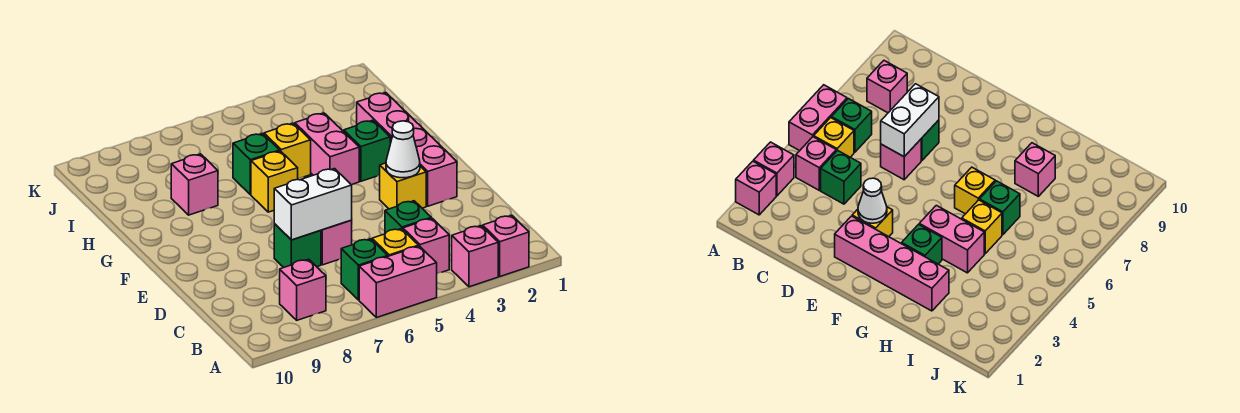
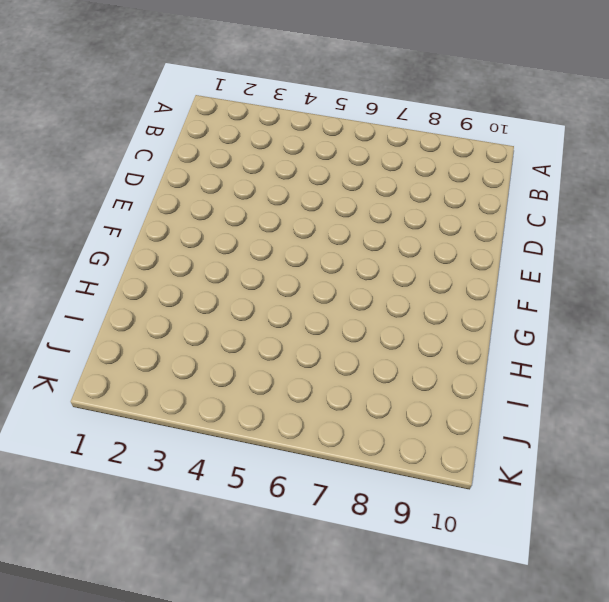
none -> pink 1x1 brick [483,215,529,276]
none -> pink 1x1 brick [452,226,498,287]
none -> pink 1x2 brick [359,246,437,318]

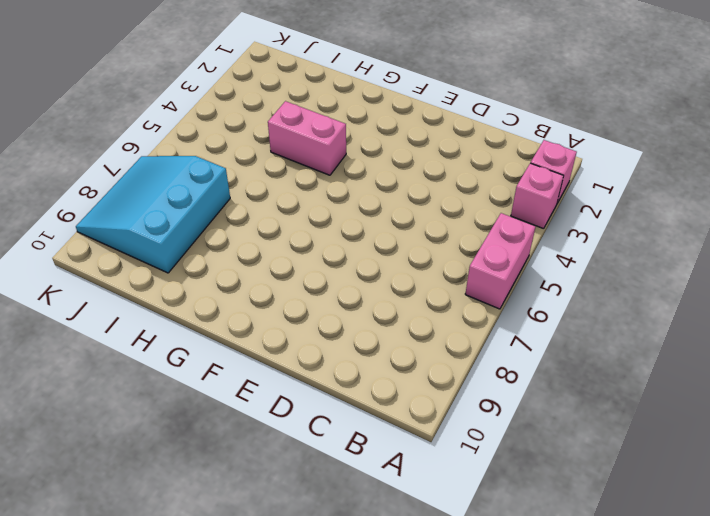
cyan 3x3 slope [76,156,230,273] -> none
none -> pink 1x1 brick [403,218,449,274]
none -> yellow 1x1 brick [372,229,419,256]
none -> green 1x1 brick [341,239,388,300]

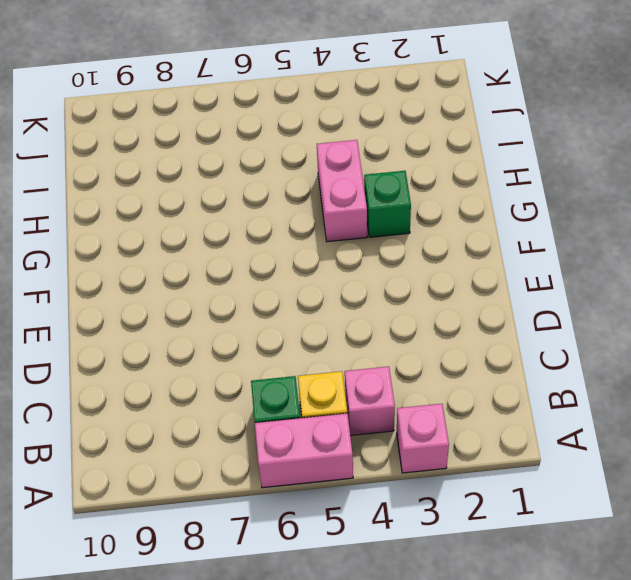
none -> pink 1x1 brick [483,215,529,276]
none -> pink 1x1 brick [280,259,326,320]
none -> green 1x1 brick [385,201,431,234]

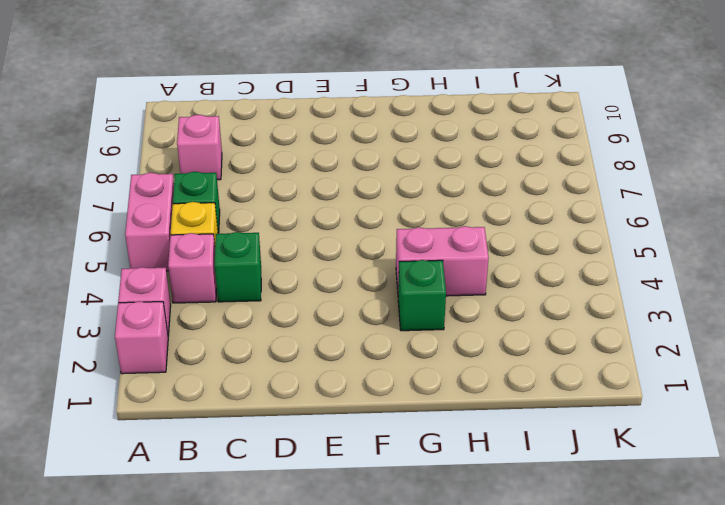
none -> pink 1x1 brick [321,220,352,265]
none -> green 1x1 brick [274,224,321,267]
none -> pink 1x4 brick [357,92,457,206]

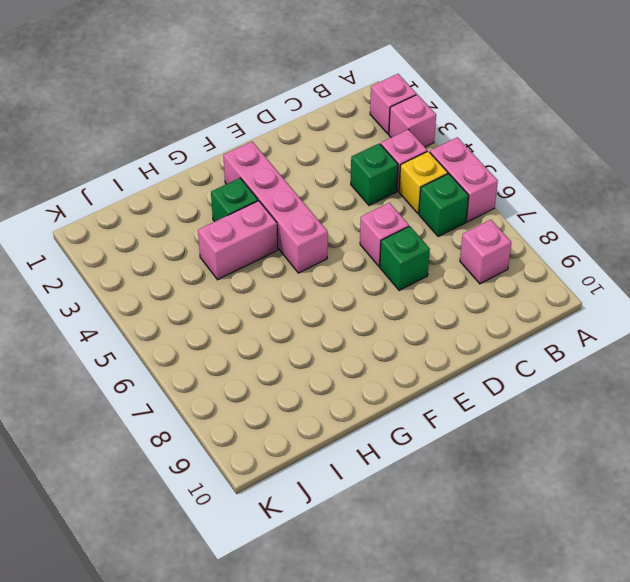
pink 1x4 brick [223,142,328,273] -> pink 1x4 brick turned to [357,92,457,206]
none -> yellow 1x1 brick [380,163,426,209]
none -> yellow 1x1 brick [251,151,298,212]
none -> yellow 1x1 brick [264,123,311,178]

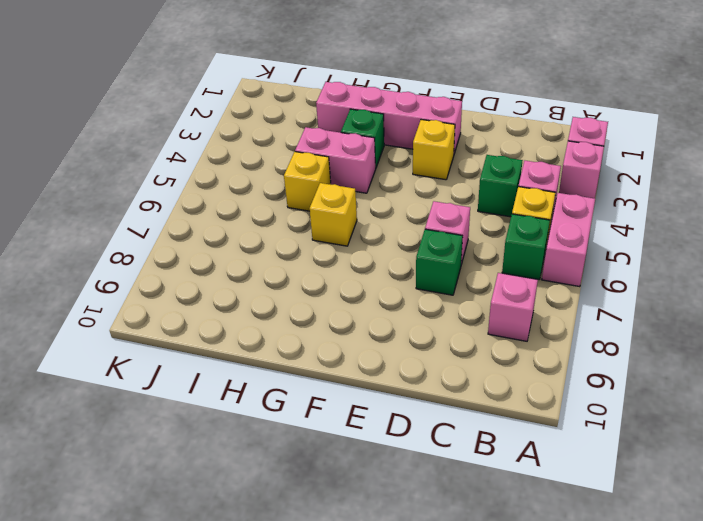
none -> green 1x1 brick [233,134,280,195]
none -> pink 1x1 brick [171,154,218,215]
none -> white 1x2 brick [274,169,352,240]

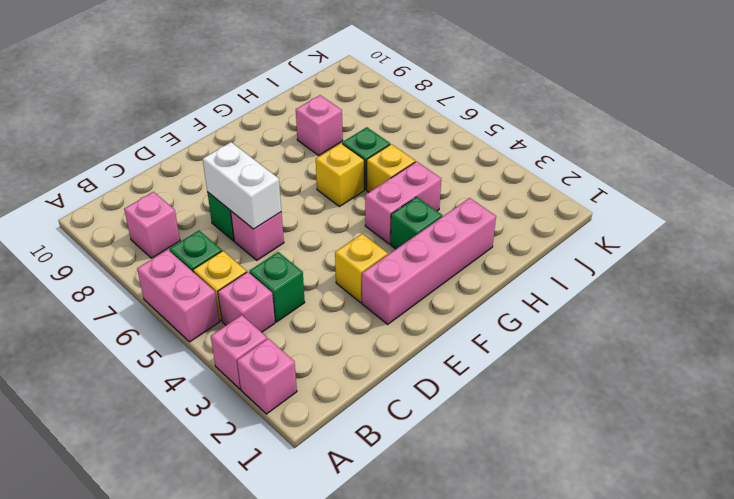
none -> white 1x1 cone [386,121,420,178]

